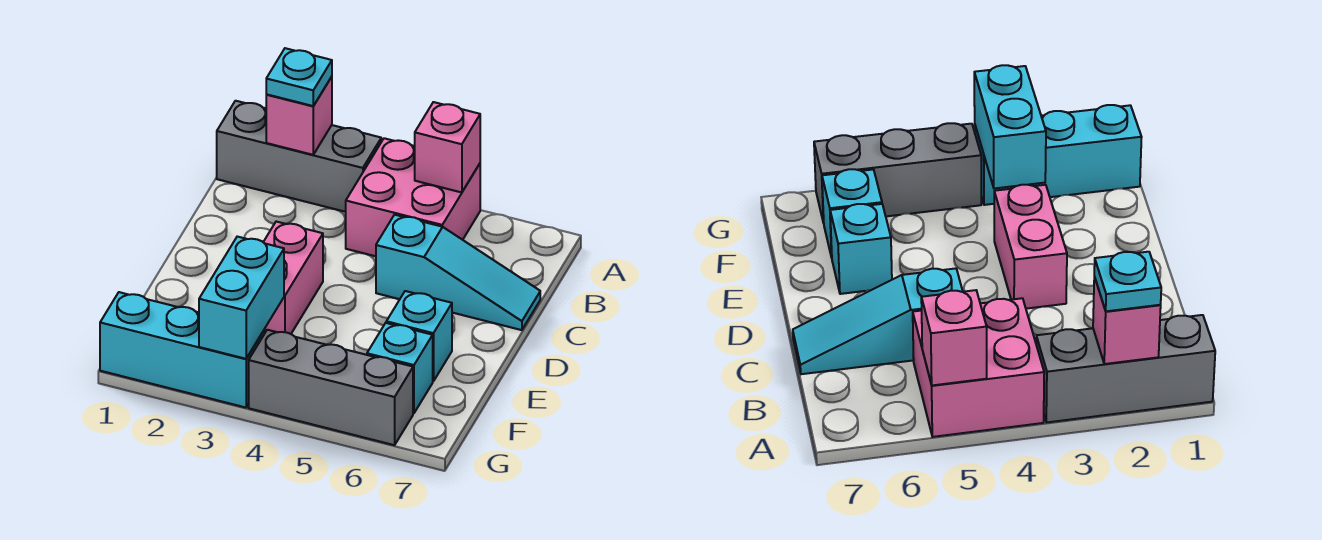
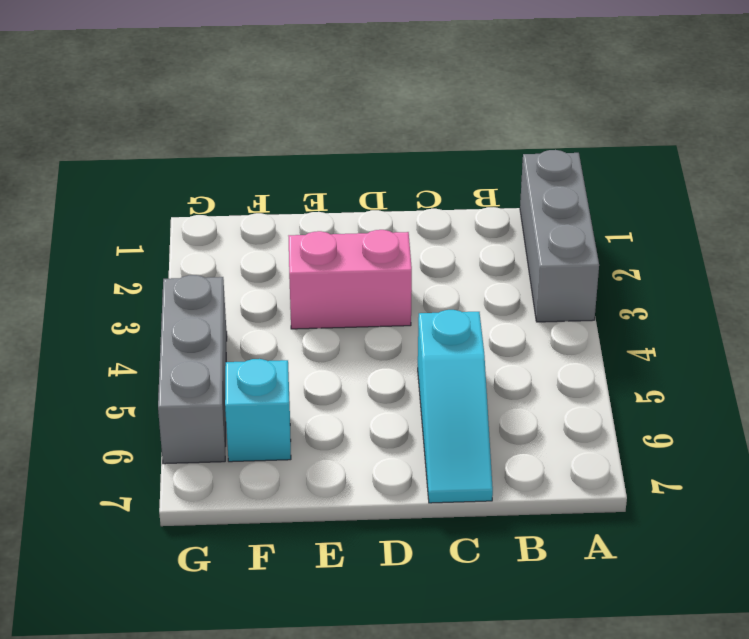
none -> pink 2x2 brick [346,138,480,256]
none -> cyan 1x1 brick [386,291,452,381]
none -> cyan 1x3 brick [100,292,265,408]

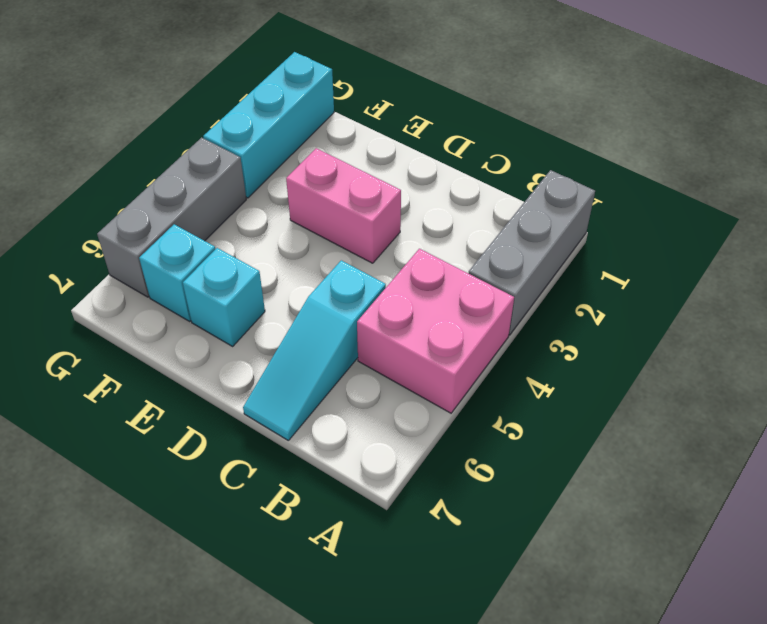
none -> pink 1x1 brick [266,77,332,155]
none -> pink 1x1 brick [415,102,480,192]
none -> cyan 1x2 brick [199,237,284,359]

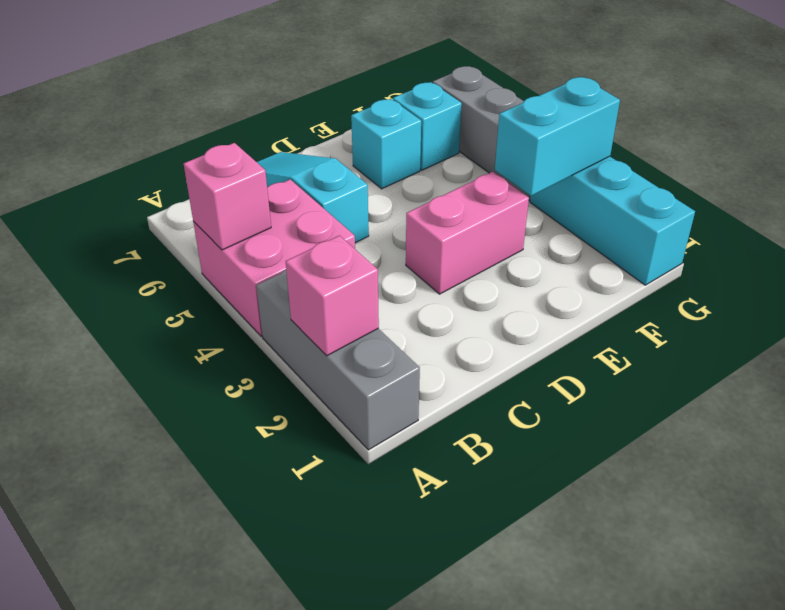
none -> cyan 1x1 plate [266,48,332,106]

